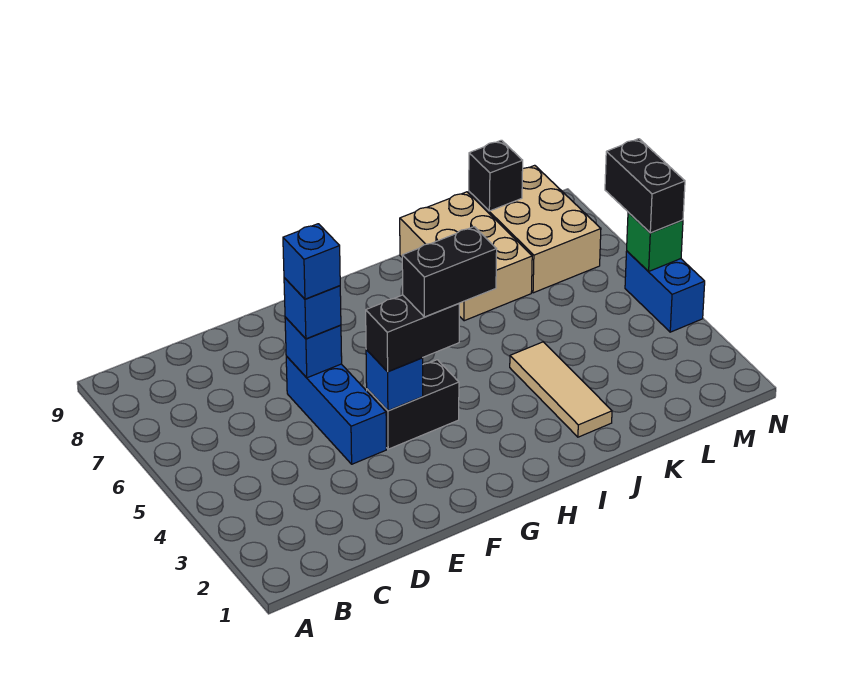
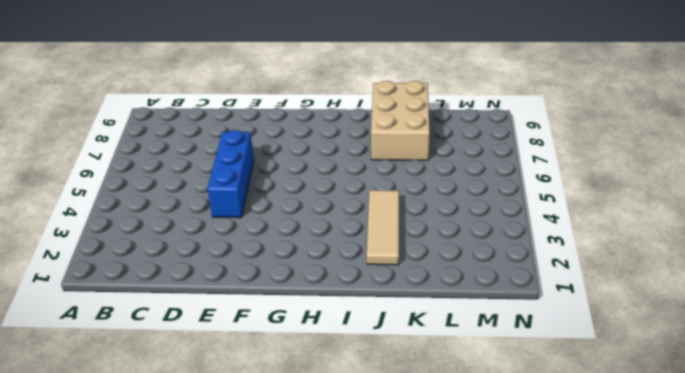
none -> black 1x2 brick [367,360,459,449]
none -> tan 2x3 brick [469,165,601,293]
none -> blue 1x2 brick [625,251,705,332]

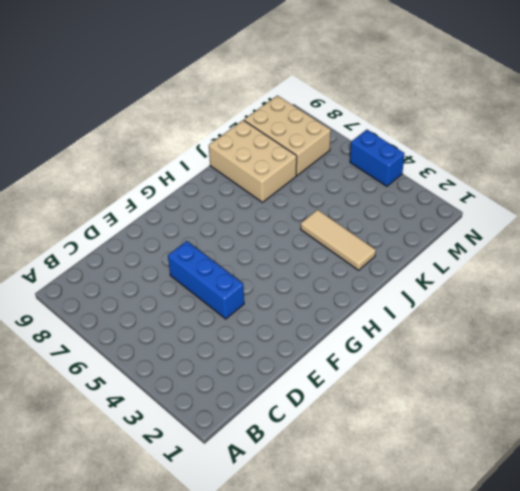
none -> black 1x2 brick [367,360,459,449]
none -> blue 1x1 brick [285,317,342,378]
none -> blue 1x1 brick [366,350,423,411]

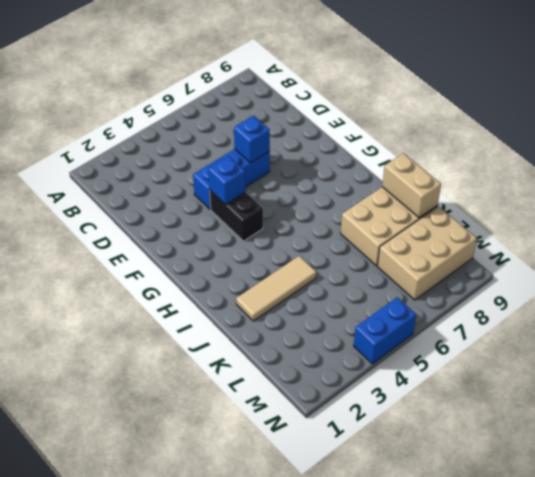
tan 1x2 brick [382,153,441,218] -> none
none -> black 1x1 brick [469,140,523,211]
none -> green 1x1 brick [627,213,683,272]
none -> blue 1x1 brick [284,278,341,339]

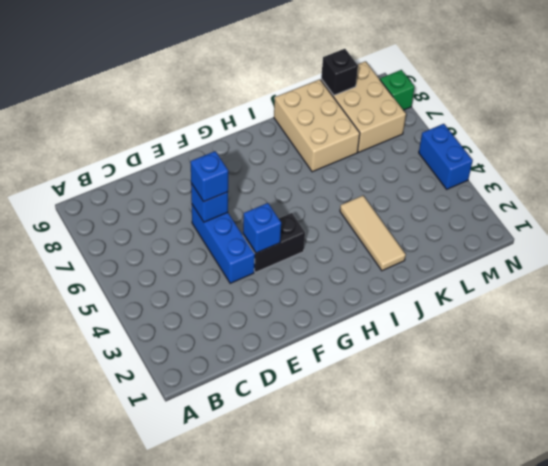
green 1x1 brick [380,70,415,110] -> green 1x1 brick moved to [627,213,683,272]
none -> black 1x2 brick [366,295,459,372]
none -> black 1x2 brick [605,139,685,233]
none -> blue 1x1 brick [283,224,340,299]

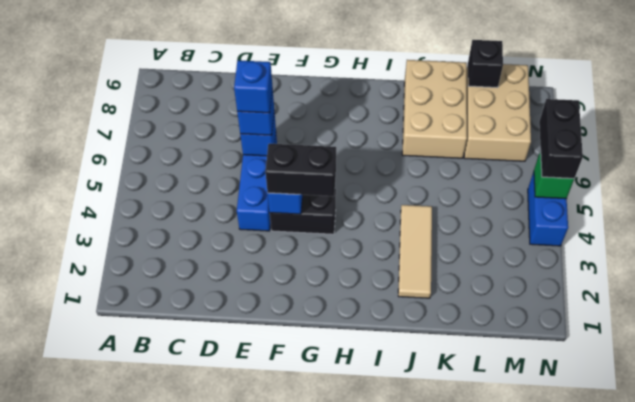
none -> black 1x2 brick [402,227,497,317]

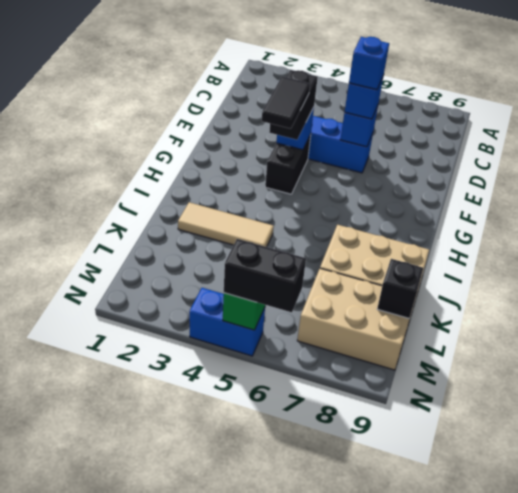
black 1x2 tile [262,77,310,129] -> black 1x2 brick [402,227,497,317]

